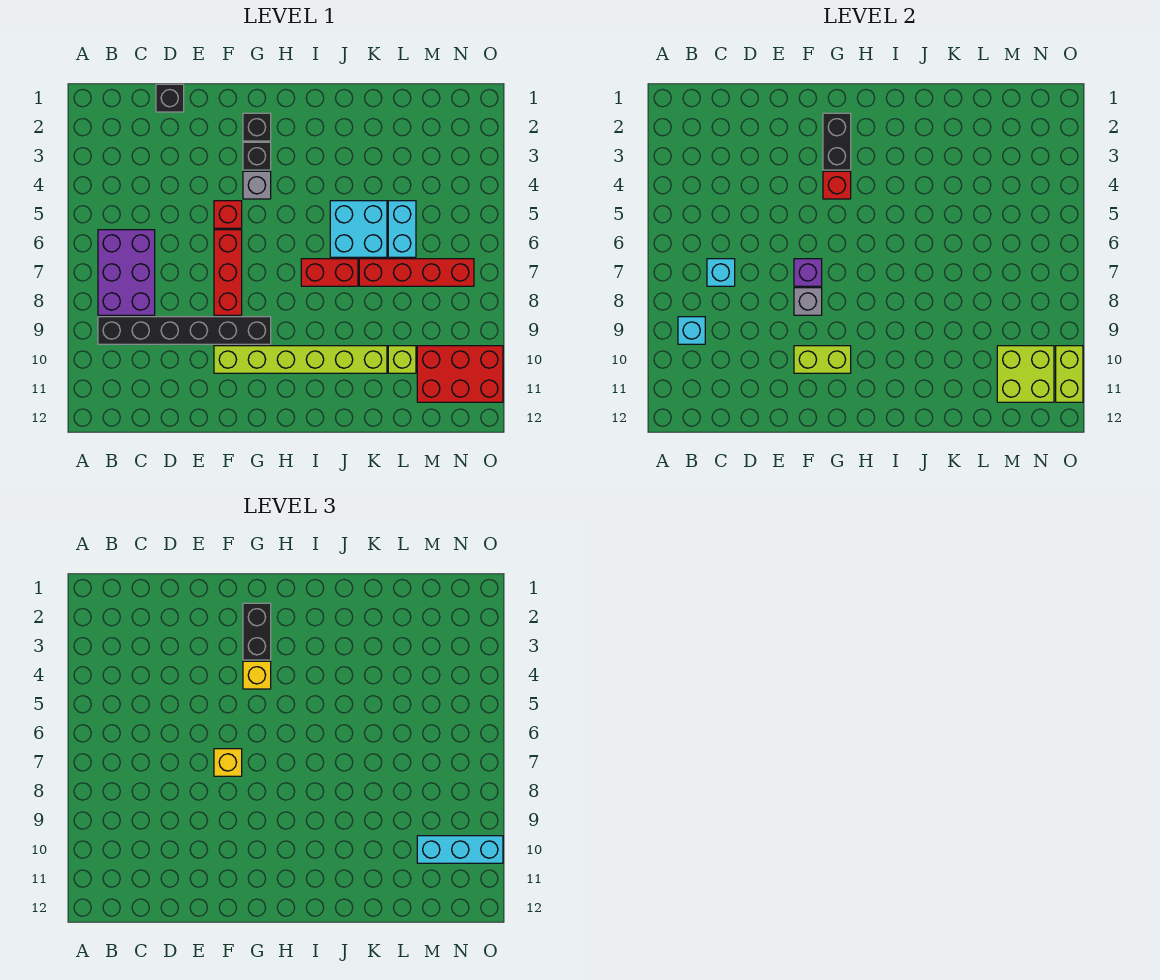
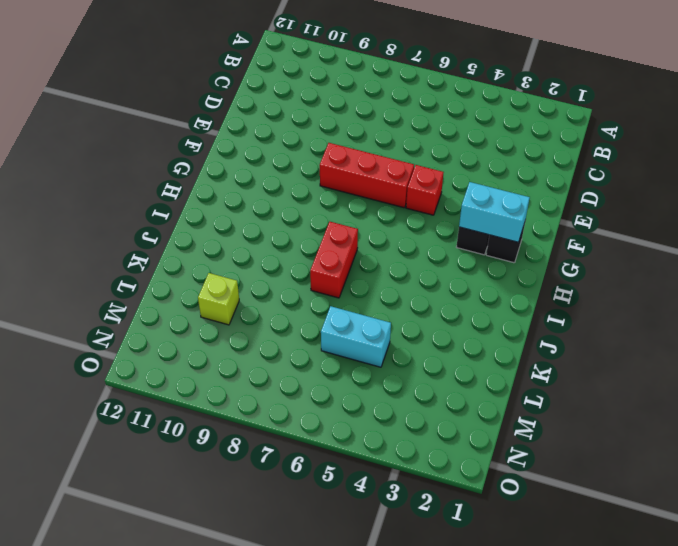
cyan 1x2 brick [459,182,530,242] -> black 1x2 brick [823,113,851,170]
none -> purple 2x3 brick [98,230,155,315]
none -> black 1x6 brick [98,317,271,344]
none -> black 1x1 brick [156,84,184,112]

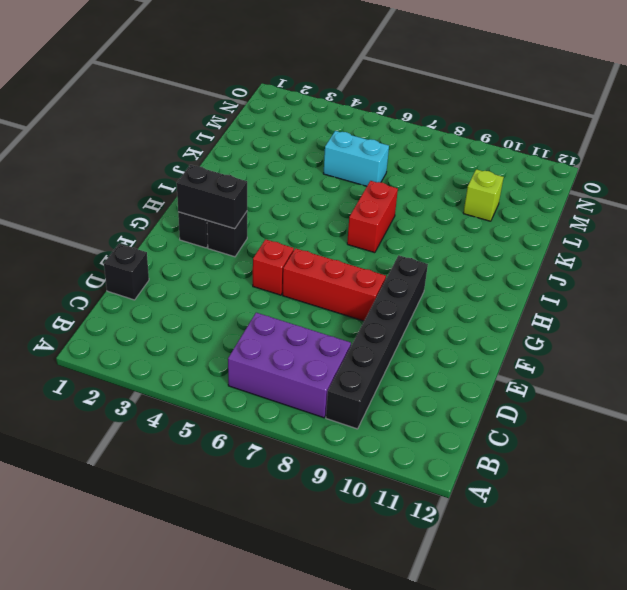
none -> lime 1x6 brick [214,346,387,373]
none -> grey 1x1 brick [243,171,271,199]
none -> cyan 2x2 brick [330,201,387,257]

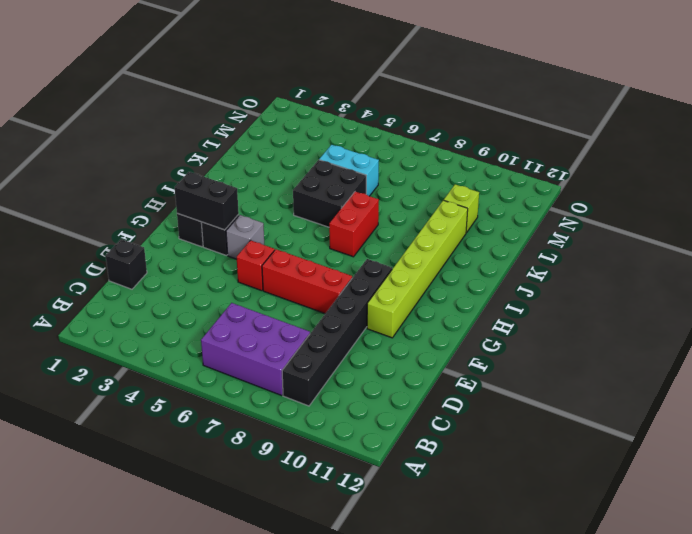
black 2x2 brick [293,160,366,227] -> cyan 2x2 brick [330,201,387,257]
none -> red 1x4 brick [359,259,474,286]
none -> red 2x3 brick [417,346,503,402]
none -> cyan 1x1 brick [678,317,705,344]

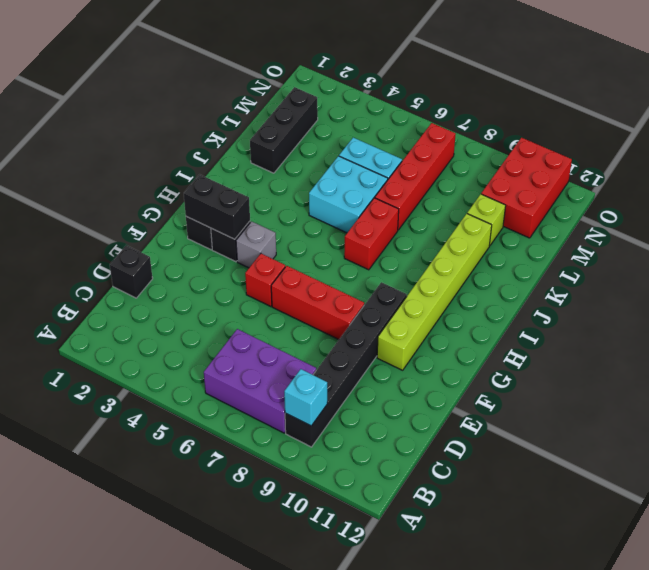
black 1x3 brick [250,87,318,173] -> none
none -> cyan 1x1 brick [707,259,735,286]
none -> purple 1x1 brick [794,259,822,286]
none -> grey 1x1 brick [794,288,822,315]

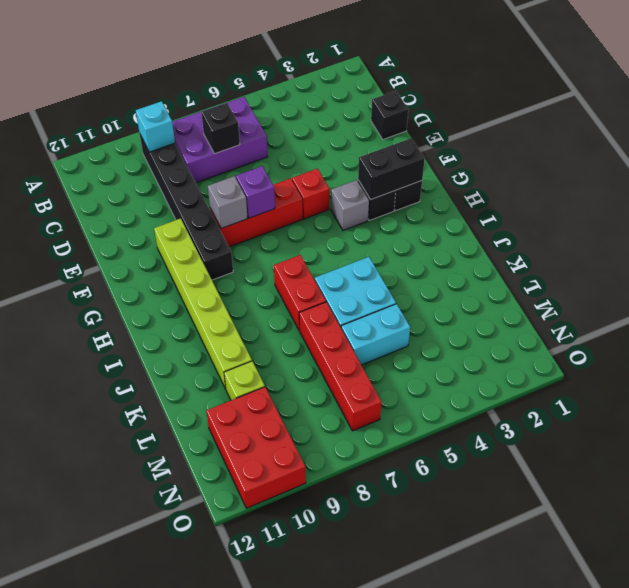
black 1x1 brick [201,103,240,154] -> cyan 1x1 brick [707,259,735,286]
none -> lime 1x2 brick [794,346,851,373]
none -> red 1x1 brick [823,171,851,199]
none -> lime 2x2 brick [997,346,1054,402]

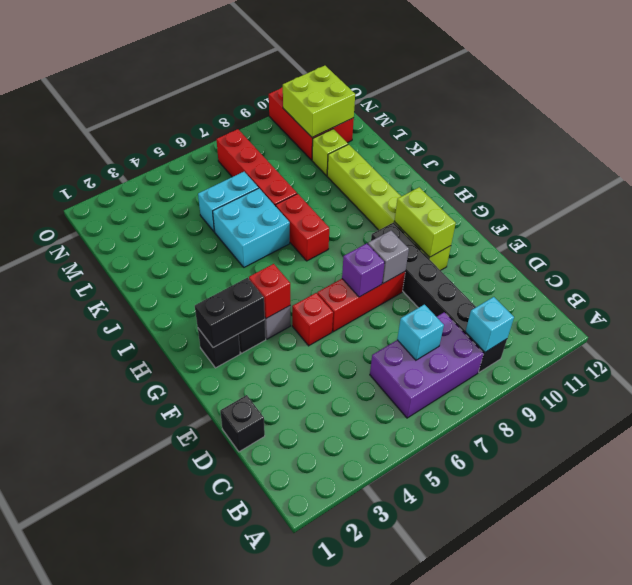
none -> lime 1x2 brick [1056,346,1083,402]
none -> yellow 1x1 brick [214,749,242,776]
none -> black 1x2 brick [243,603,271,660]

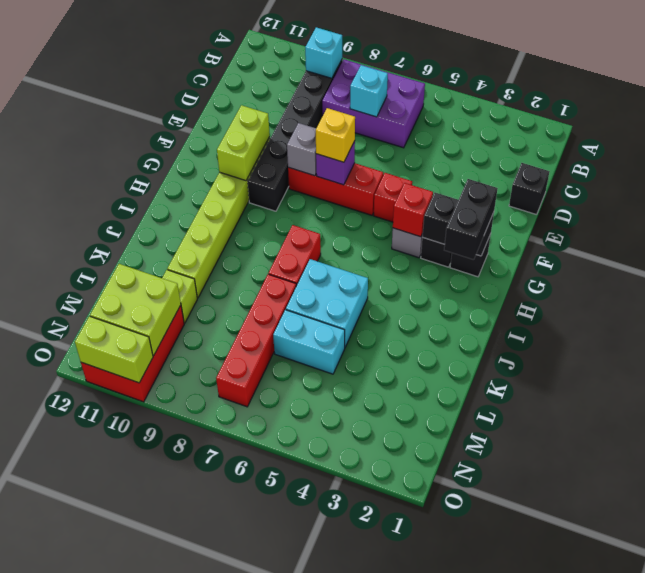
black 1x2 brick [444,179,498,260] -> black 1x2 brick turned to [243,603,271,660]
none -> yellow 1x1 brick [243,661,271,689]
none -> cyan 1x3 brick [417,836,503,863]

